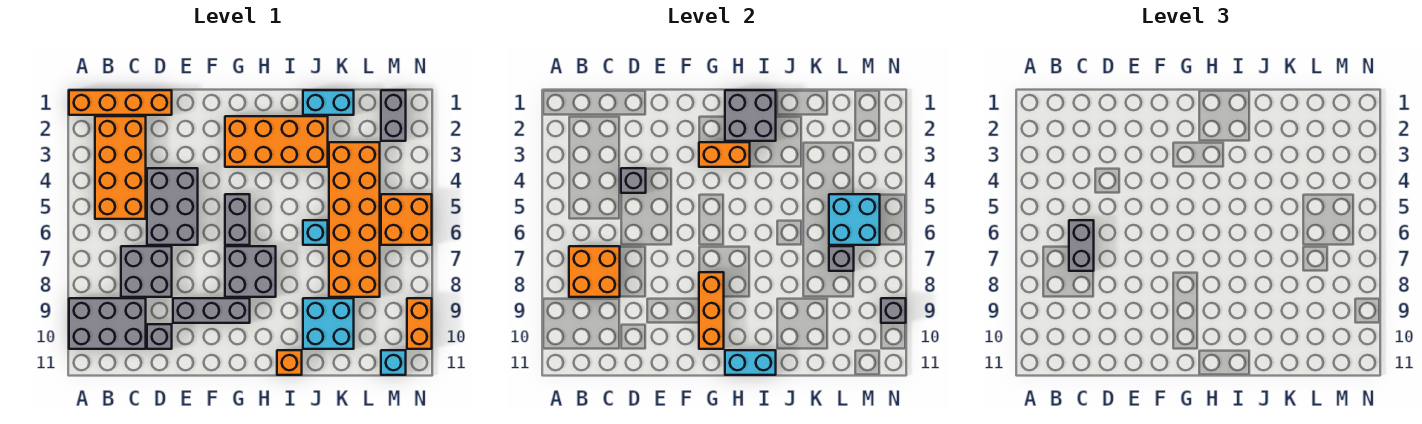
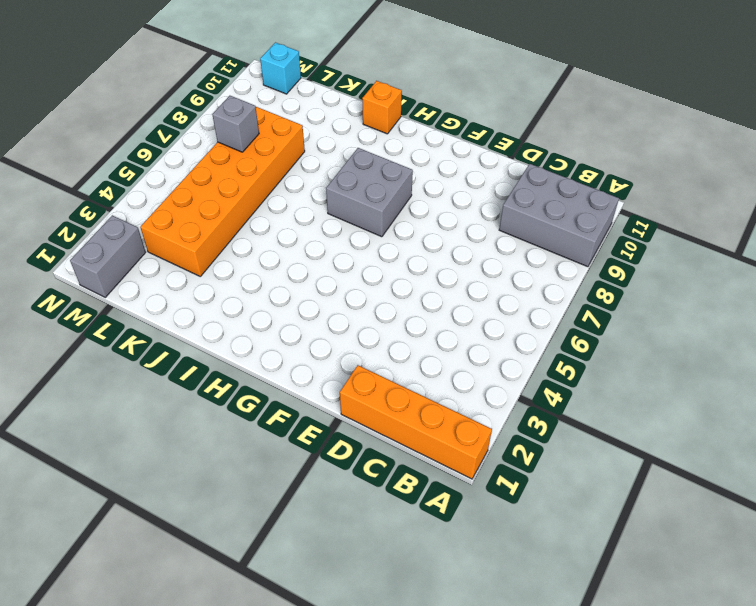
none -> orange 2x4 brick [95,116,146,219]
none -> grey 2x2 brick [121,246,172,297]
none -> grey 2x3 brick [147,168,198,245]

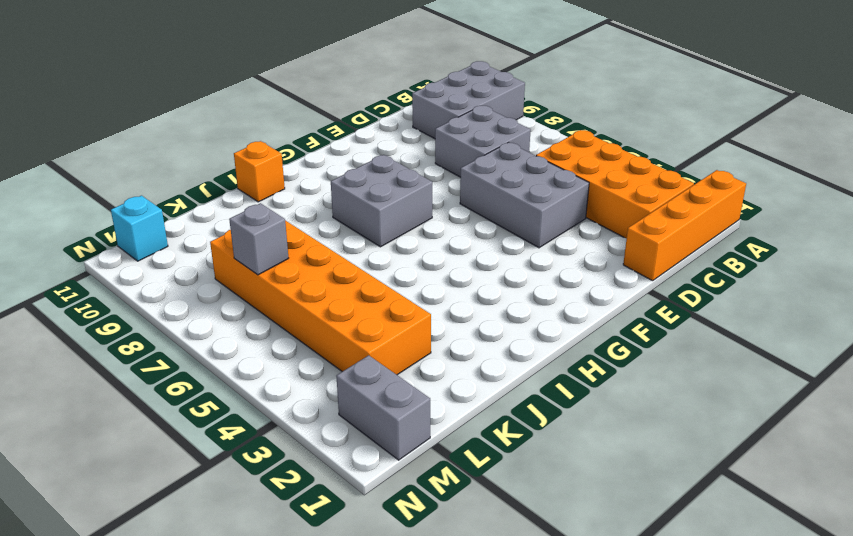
none -> grey 1x1 brick [147,324,172,349]
none -> grey 1x3 brick [173,298,250,323]
none -> orange 2x4 brick [225,116,328,167]

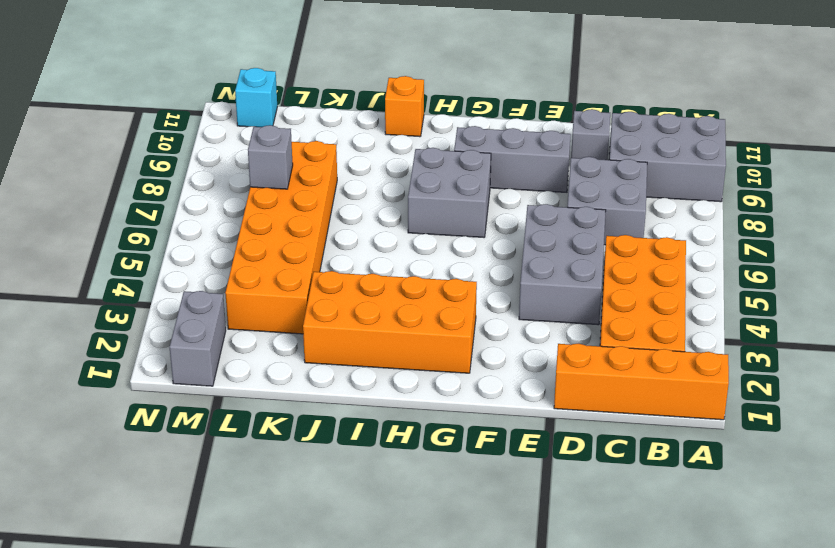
none -> grey 1x2 brick [225,194,250,245]
none -> cyan 1x2 brick [303,90,354,115]
none -> cyan 1x1 brick [303,220,328,245]

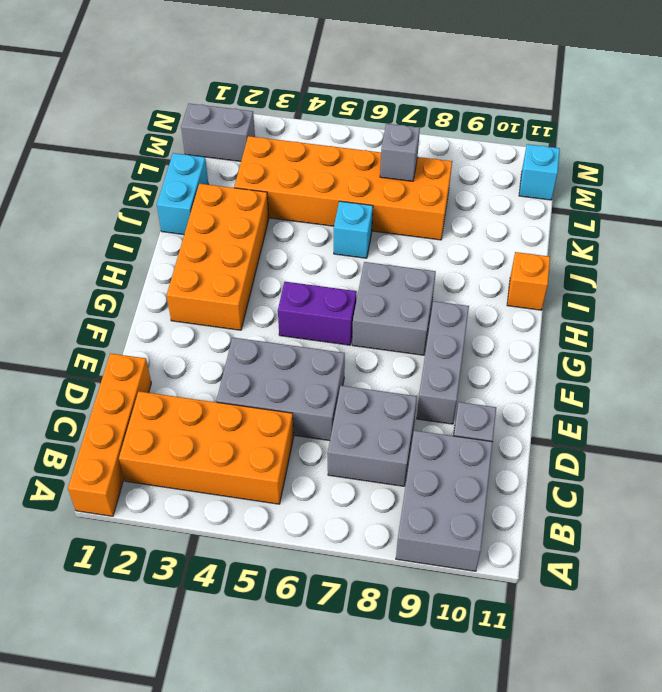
purple 1x2 brick [278,282,357,345] -> grey 1x2 brick [225,194,250,245]
none -> cyan 2x2 brick [303,298,354,349]
none -> orange 2x2 brick [381,194,432,245]
none -> orange 1x2 brick [407,298,432,349]

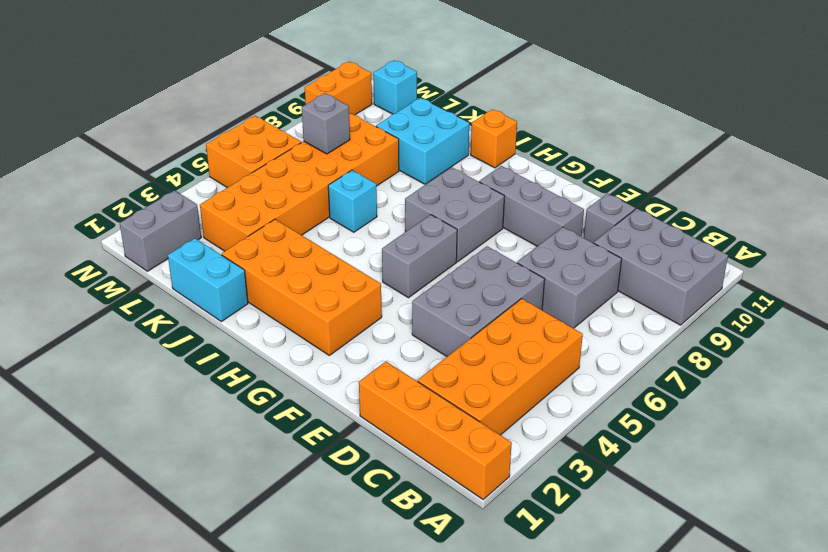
none -> orange 2x2 brick [569,246,620,297]
none -> grey 1x1 brick [621,168,646,193]
none -> orange 1x2 brick [699,142,750,167]

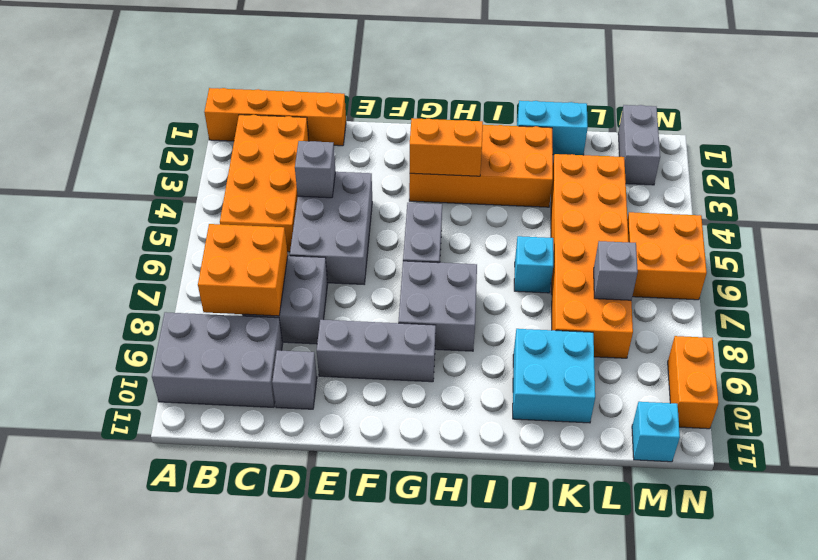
none -> orange 1x1 brick [277,350,302,375]
none -> orange 1x3 brick [699,272,724,349]
none -> grey 2x2 brick [725,90,776,141]

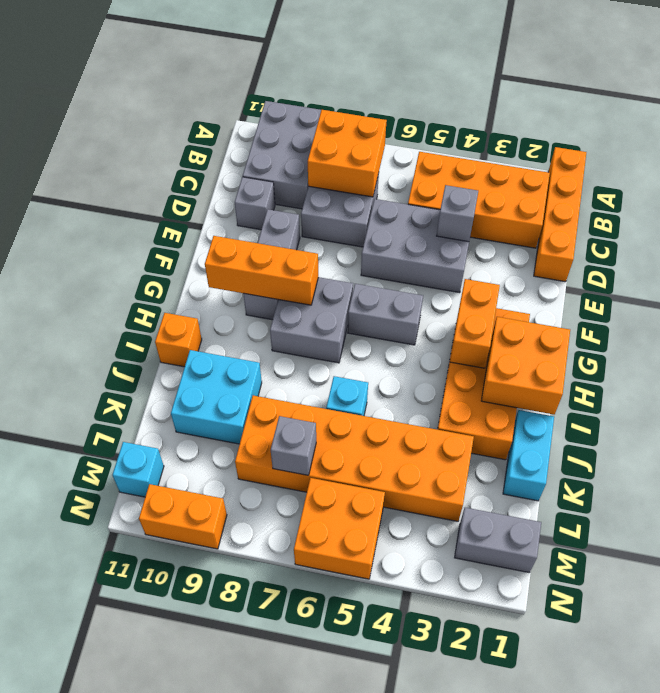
orange 2x2 brick [481,317,570,414] -> grey 2x2 brick [725,90,776,141]
none -> cyan 1x2 brick [725,350,776,375]
none -> cyan 2x2 brick [829,194,880,245]
none -> grey 1x1 brick [881,298,906,323]

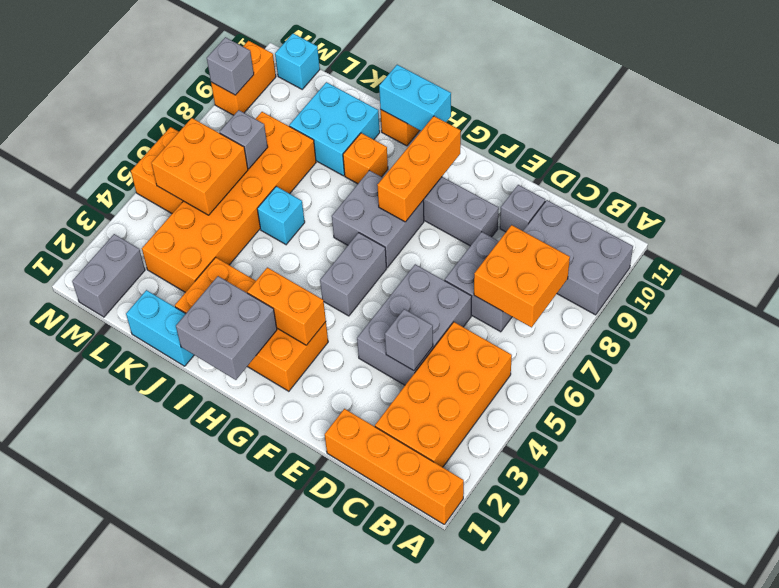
orange 1x1 brick [343,133,388,184] -> none
orange 2x2 brick [152,118,248,215] -> cyan 2x2 brick [829,194,880,245]
none -> grey 1x2 brick [1069,220,1094,271]

